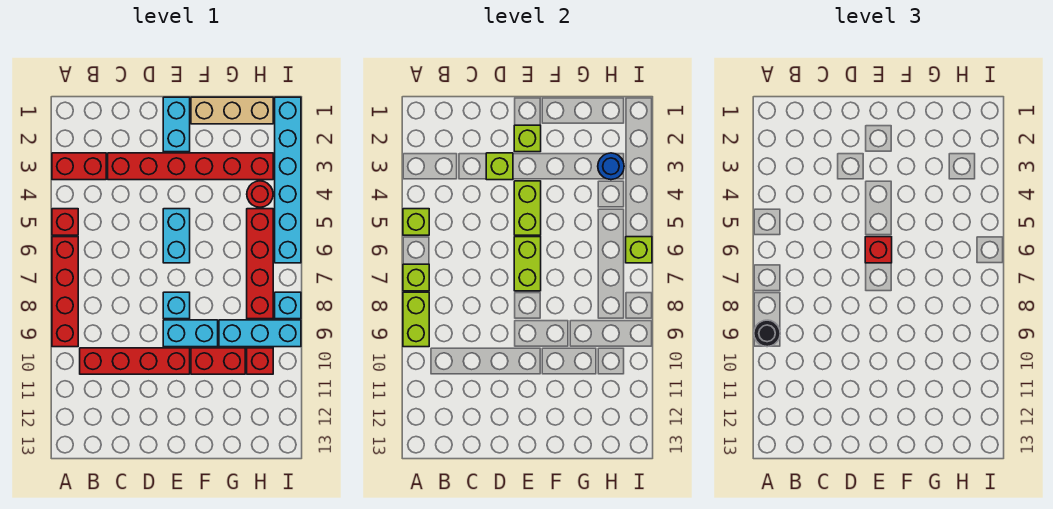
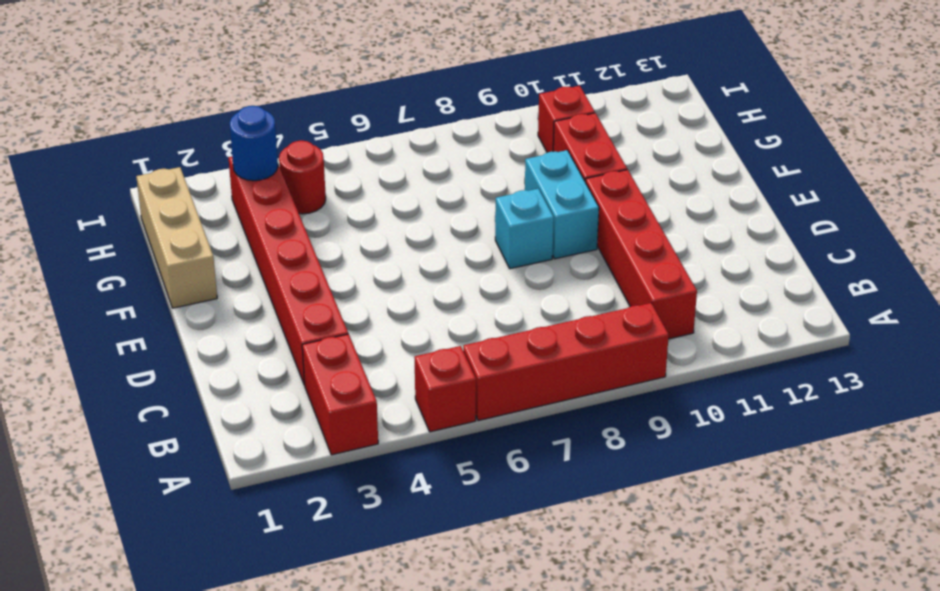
none -> cyan 1x2 brick [163,97,190,152]
none -> cyan 1x2 brick [163,209,190,263]
none -> cyan 1x3 brick [219,320,301,347]

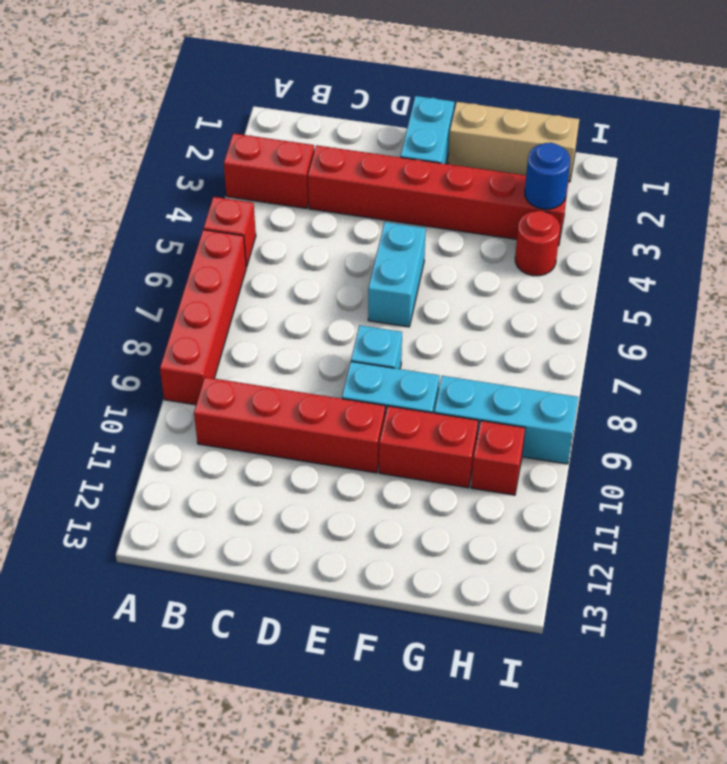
none -> red 1x4 brick [247,209,273,319]
none -> cyan 1x6 brick [275,97,301,263]
none -> cyan 1x1 brick [275,292,301,319]

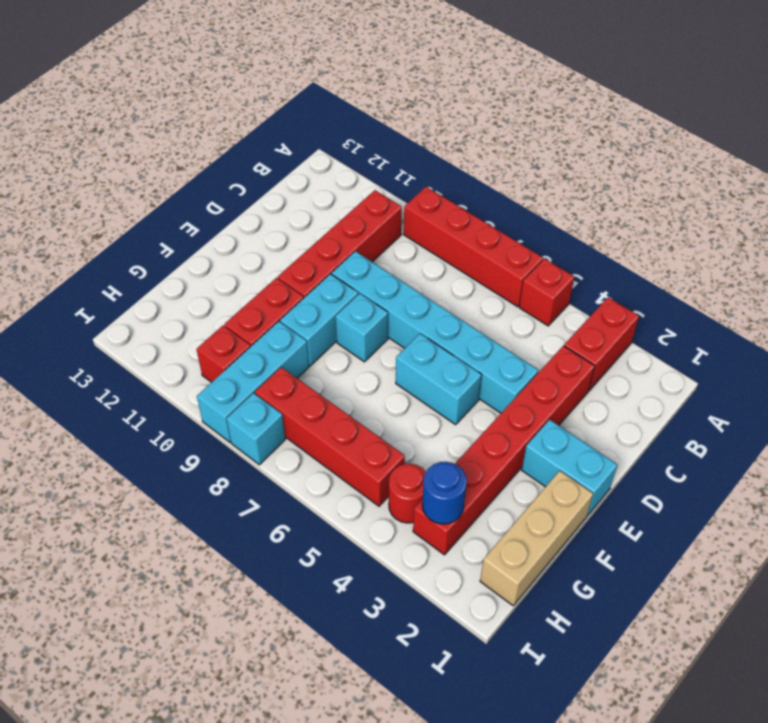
cyan 1x6 brick [332,251,538,413] -> cyan 1x6 brick moved to [275,97,301,263]
none -> lime 1x1 brick [403,209,429,235]
none -> lime 1x1 brick [403,264,429,291]
none -> lime 1x2 brick [403,292,429,347]

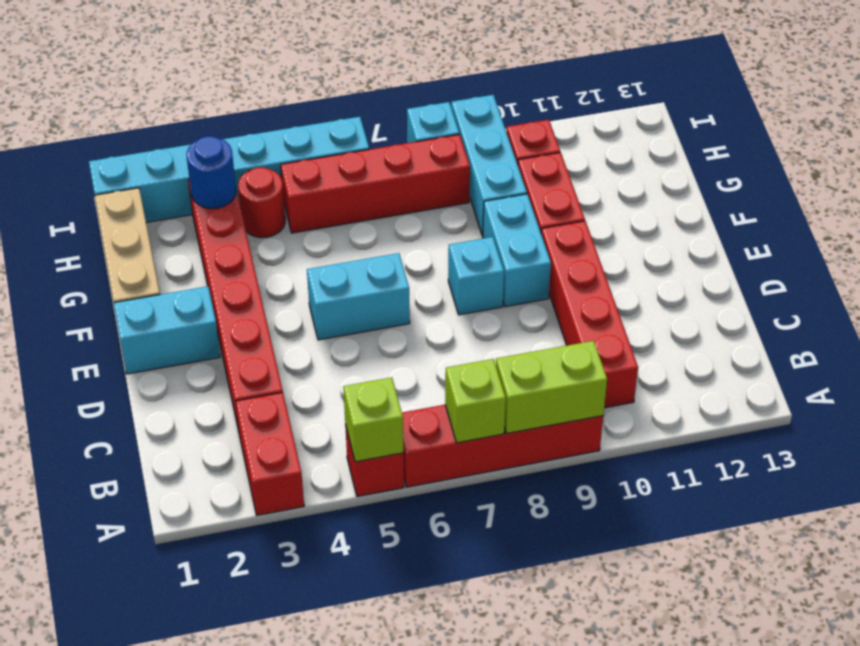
none -> lime 1x1 brick [486,153,513,180]
none -> lime 1x1 brick [514,125,541,152]
none -> lime 1x2 brick [514,181,541,235]

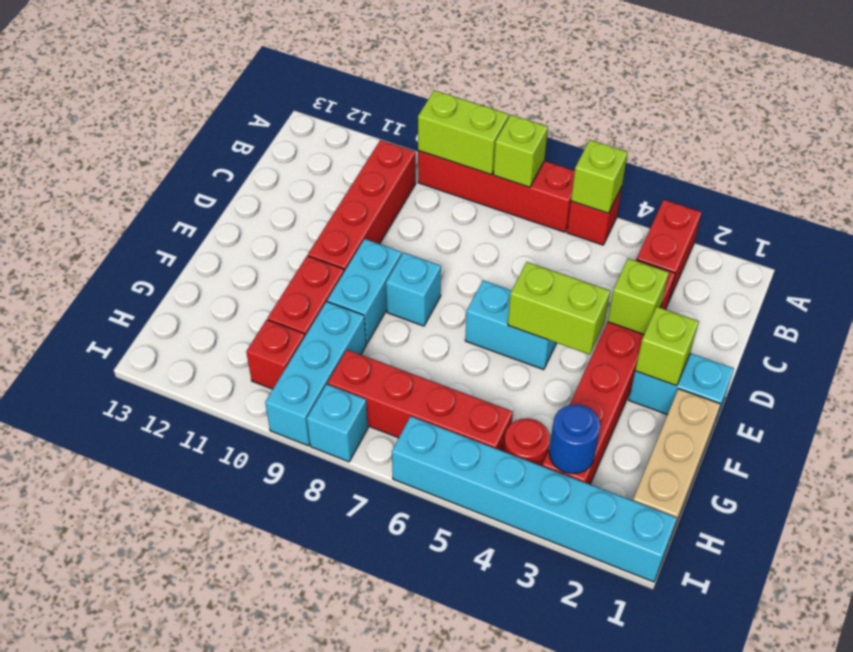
none -> lime 1x2 brick [514,237,541,291]
none -> lime 1x1 brick [626,237,652,263]
none -> black 1x1 round brick [754,320,780,347]

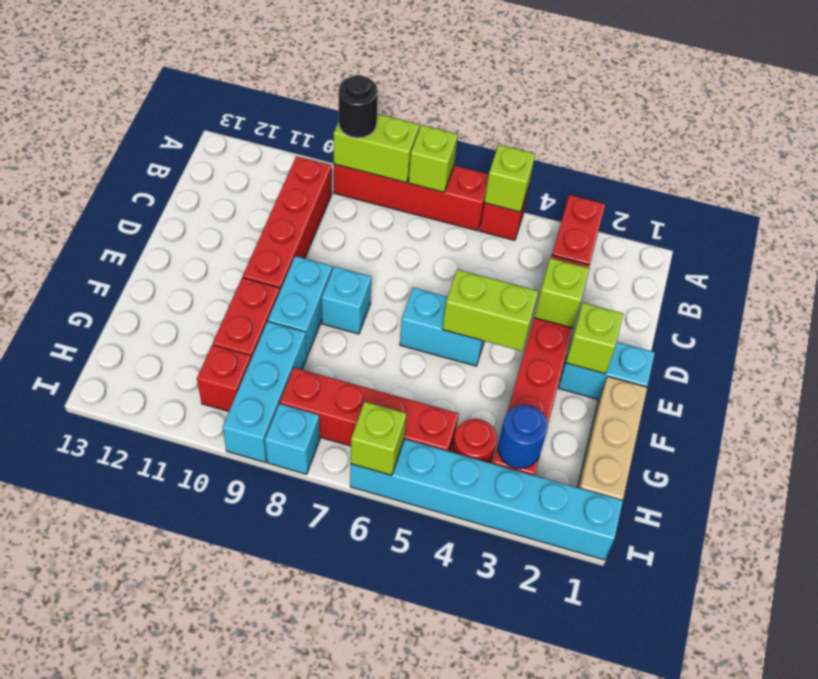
none -> lime 1x2 brick [514,237,541,291]
none -> red 1x1 brick [865,237,892,263]

